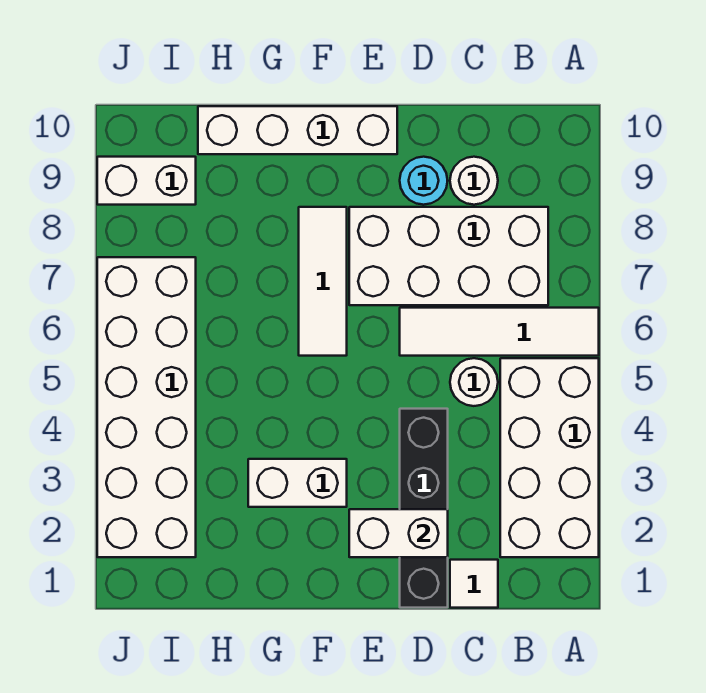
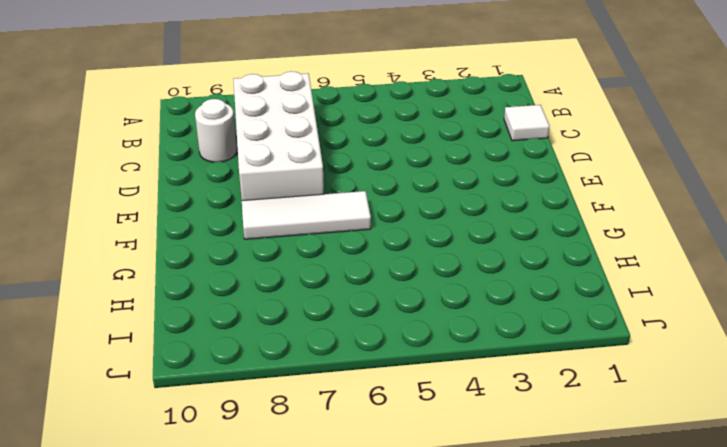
none -> white 2x4 brick [500,358,599,557]
none -> white 1x4 tile [400,308,599,356]
none -> white 1x1 round brick [450,358,498,406]

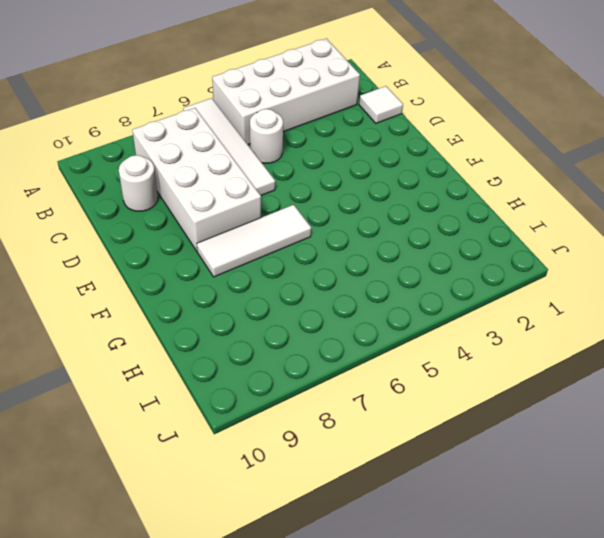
none -> black 1x4 brick [400,409,448,608]
none -> cyan 1x1 round brick [400,157,448,205]
none -> white 1x4 brick [198,106,397,154]

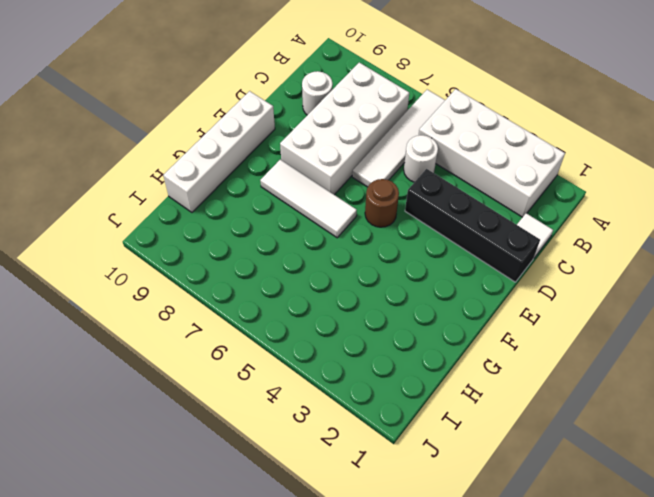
brown 1x1 round brick [365,179,399,227] -> none
none -> cyan 1x1 round brick [400,157,448,205]
none -> white 1x2 brick [248,459,347,507]
none -> white 2x6 brick [97,257,196,557]

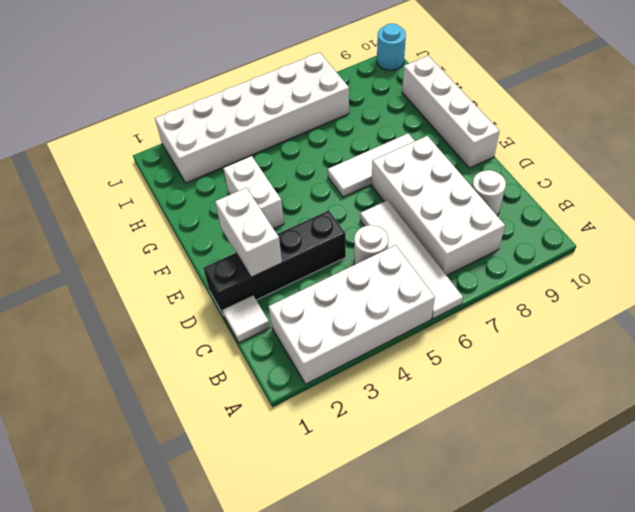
cyan 1x1 round brick [377,23,406,70] -> cyan 1x1 round brick moved to [400,157,448,205]
none -> white 1x2 brick [97,157,196,205]

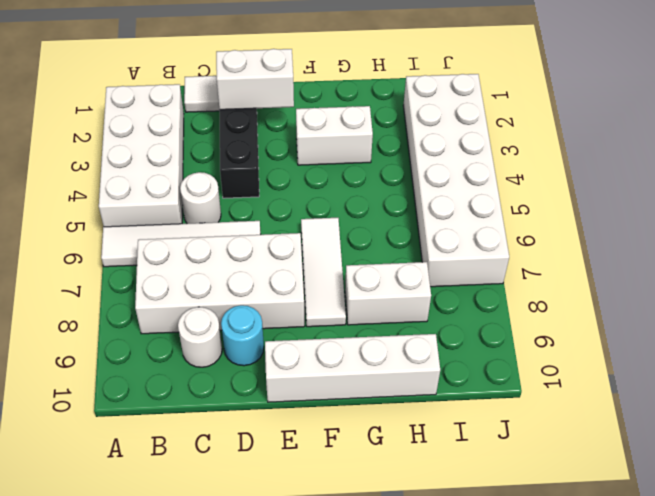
white 1x2 brick [345,262,431,325] -> white 1x2 brick moved to [97,157,196,205]

